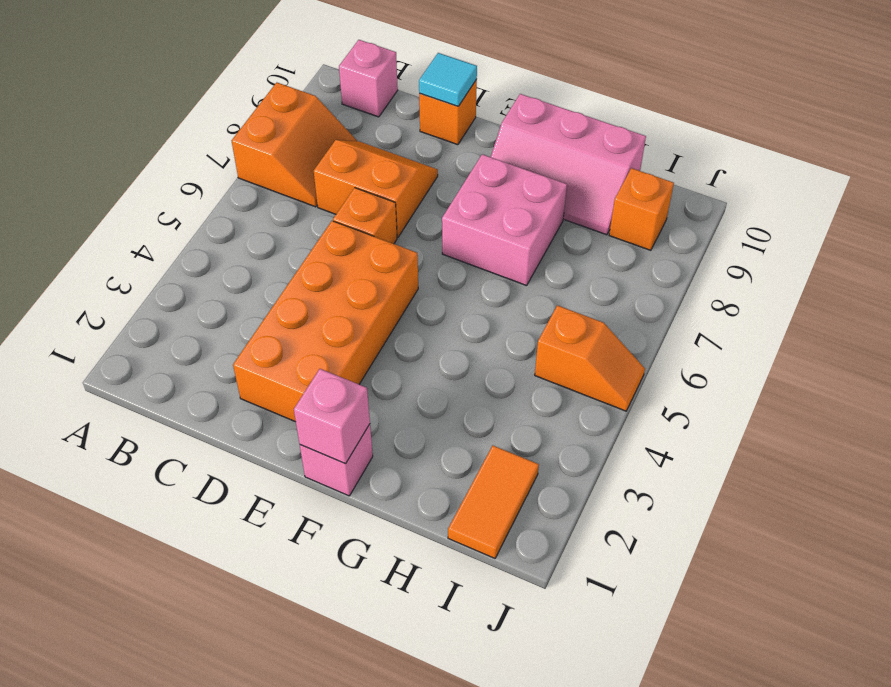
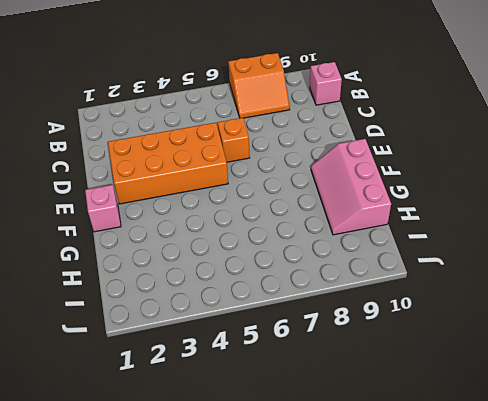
none -> orange 2x2 slope [314,140,438,237]
none -> orange 1x1 brick [419,79,477,145]
none -> pink 2x2 brick [442,154,567,286]

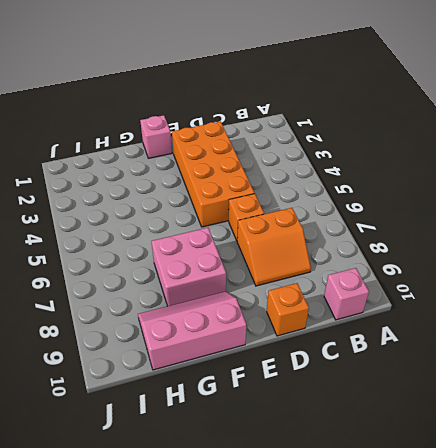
none -> orange 2x2 slope [232,83,357,207]
none -> orange 1x2 tile [448,446,539,558]
none -> orange 1x2 slope [535,305,645,411]

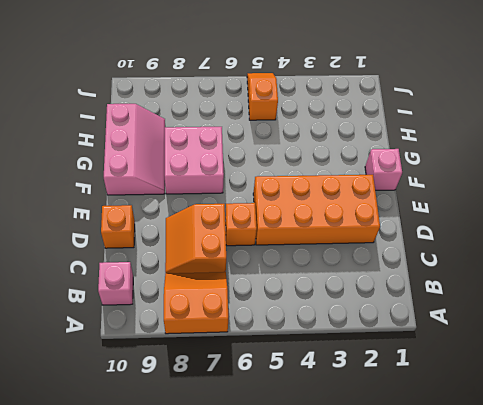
none -> orange 1x2 tile [448,446,539,558]
none -> orange 1x1 brick [609,168,674,250]
none -> cyan 1x1 tile [419,53,477,106]

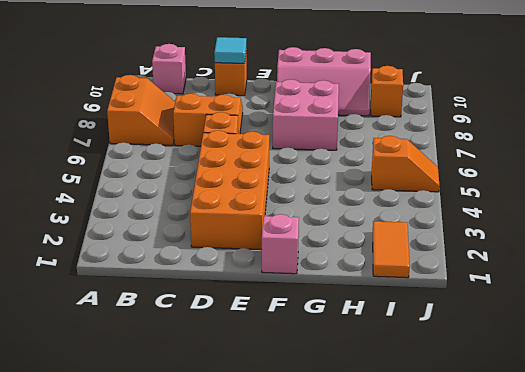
none -> pink 1x1 brick [294,369,370,464]

